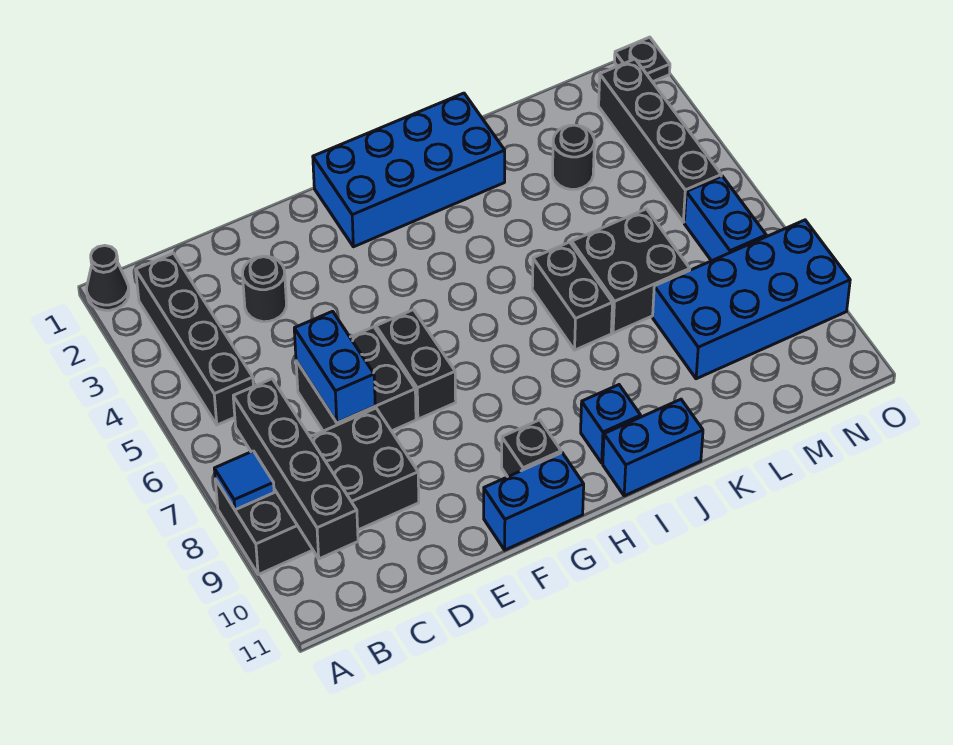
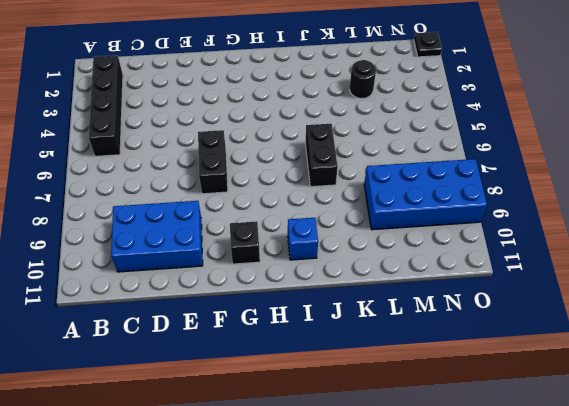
blue 2x3 brick [111,201,203,272] -> black 2x4 brick [215,408,419,575]
none -> black 1x1 cone [87,246,129,310]
none -> black 1x1 round brick [243,256,286,322]
none -> black 2x2 brick [296,327,416,431]

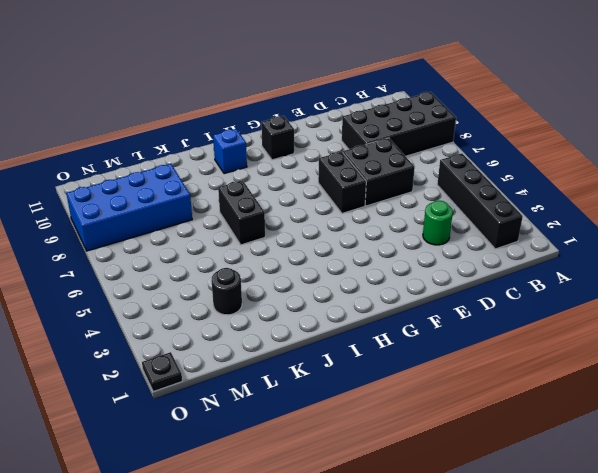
green 1x1 round brick [423,201,453,245] -> black 1x1 round brick [243,256,286,322]
none -> black 1x1 cone [87,246,129,310]
none -> blue 1x2 brick [484,453,584,550]
none -> blue 2x4 brick [313,93,505,247]

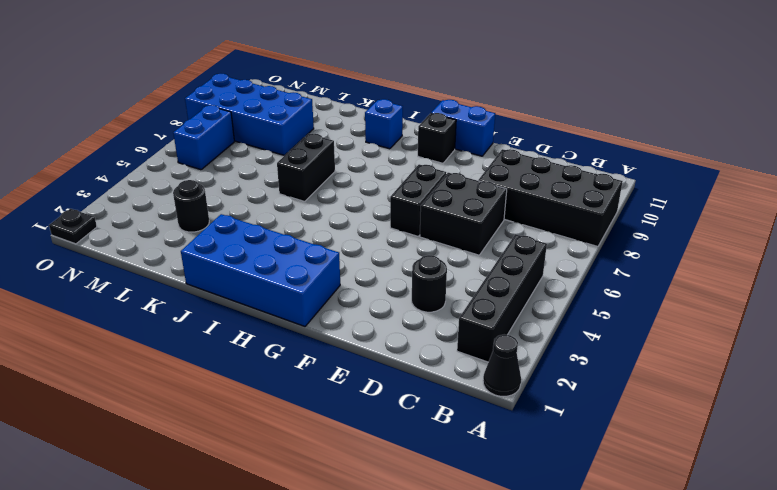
none -> blue 1x2 brick [603,399,703,496]
none -> black 2x2 brick [572,209,690,333]
none -> black 1x4 brick [599,59,721,222]

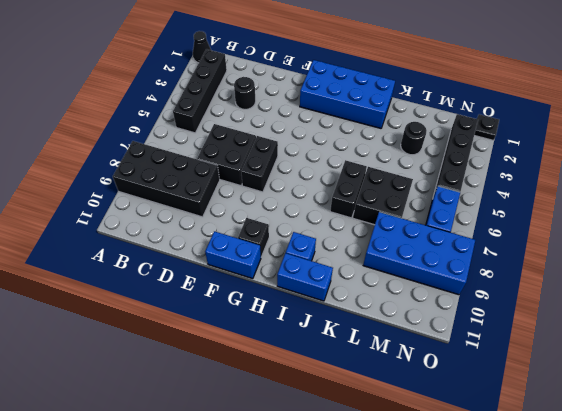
none -> blue 1x1 tile [214,451,274,510]
none -> black 1x4 brick [233,379,358,559]
none -> blue 1x2 brick [294,311,375,423]

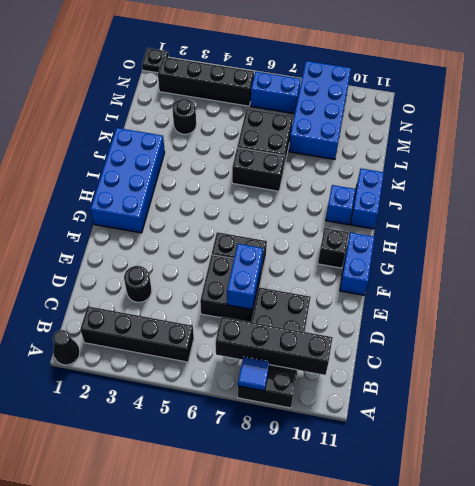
blue 1x2 brick [227,244,263,310] -> blue 1x2 brick turned to [294,311,375,423]

